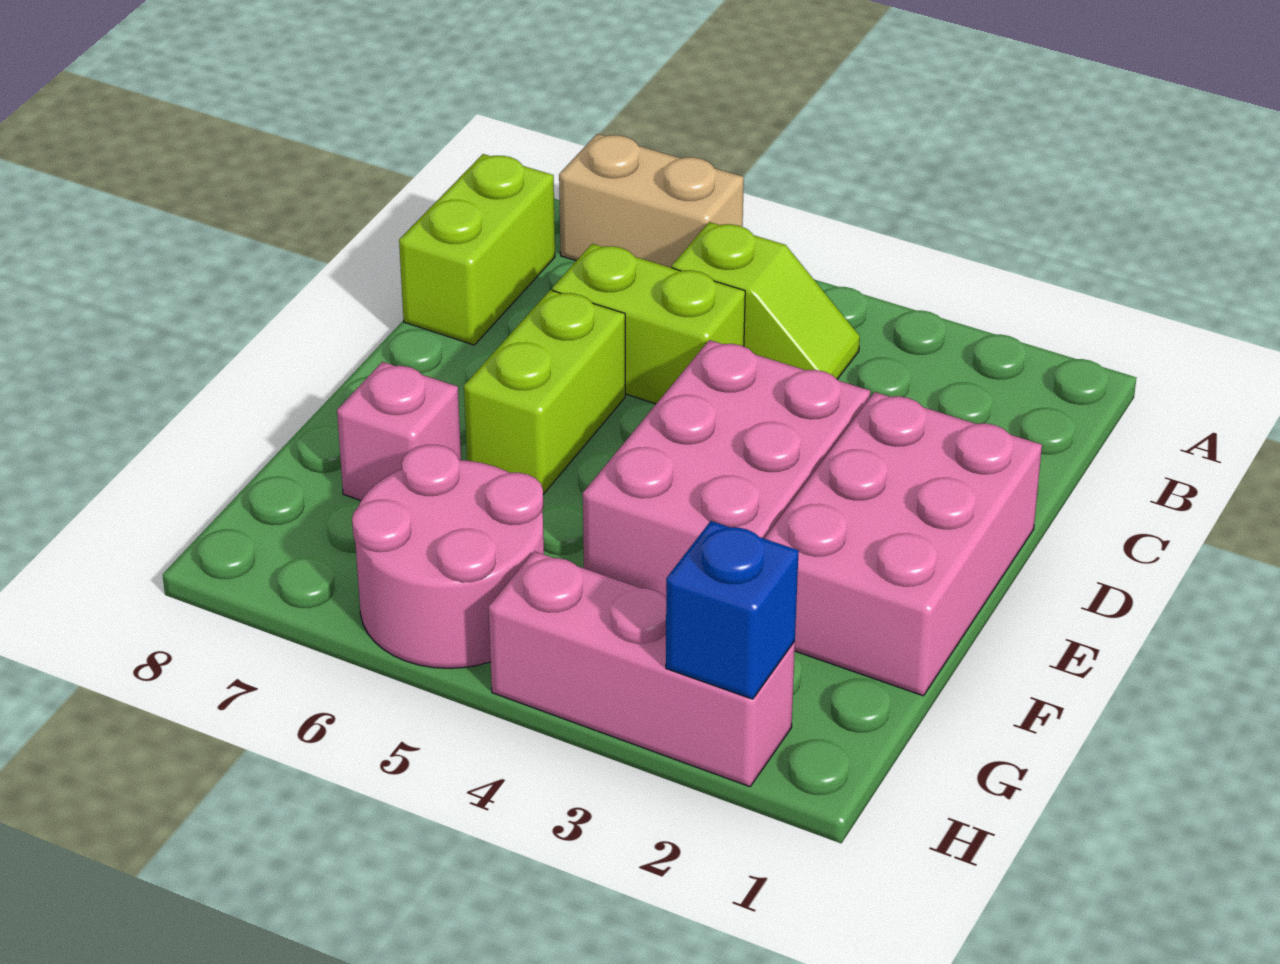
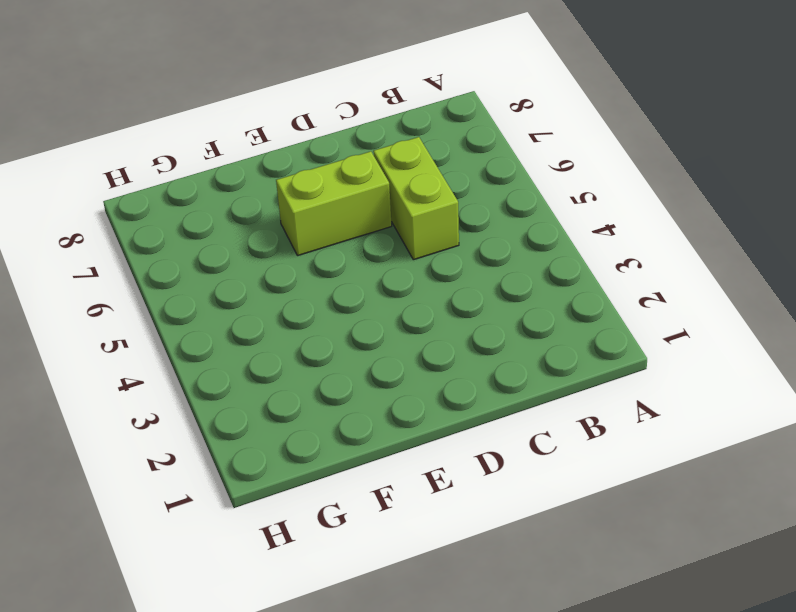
none -> tan 1x2 brick [559,134,744,268]
none -> lime 1x2 slope [672,222,860,379]

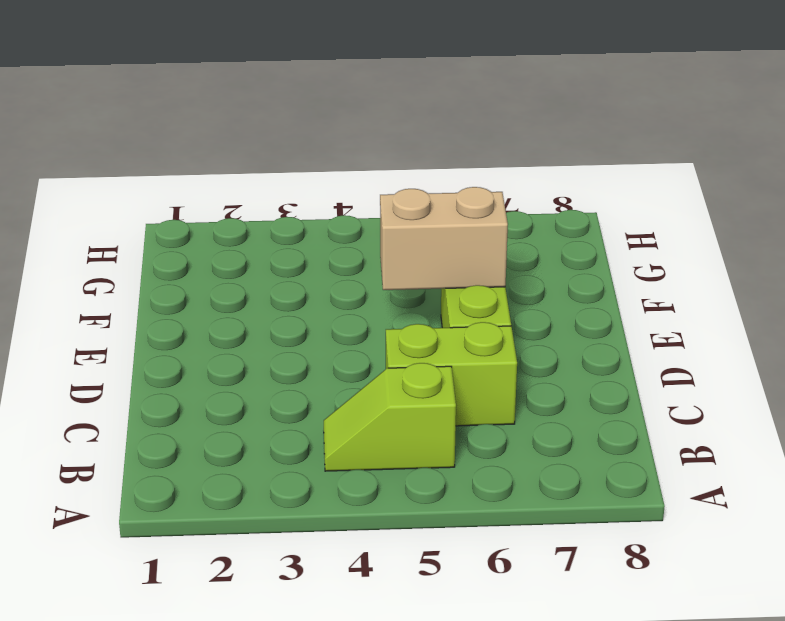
tan 1x2 brick [380,187,508,290] -> tan 1x2 brick moved to [559,134,744,268]
none -> lime 1x2 brick [399,154,555,345]
none -> pink 2x3 brick [764,392,1042,696]

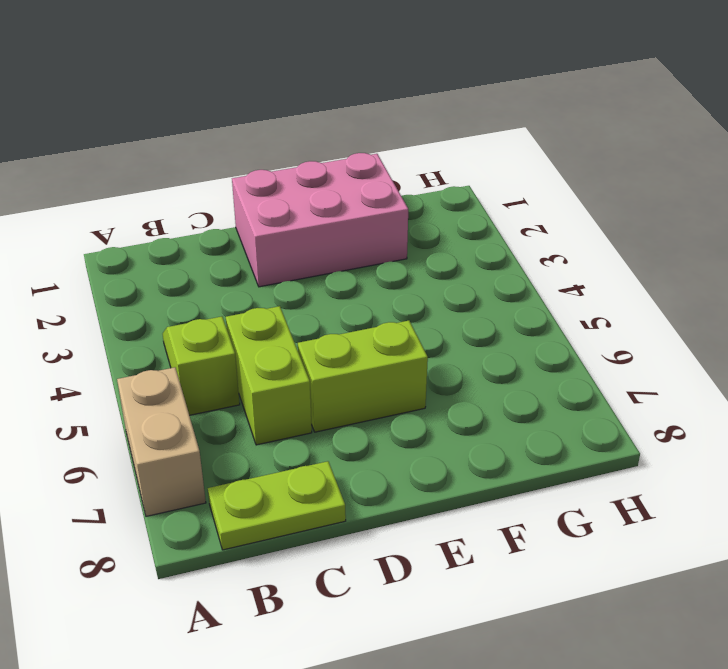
lime 1x2 plate [208,461,346,550] -> lime 1x2 brick [399,154,555,345]
none -> pink 2x3 brick [583,340,870,597]
none -> pink 1x1 brick [337,362,461,500]

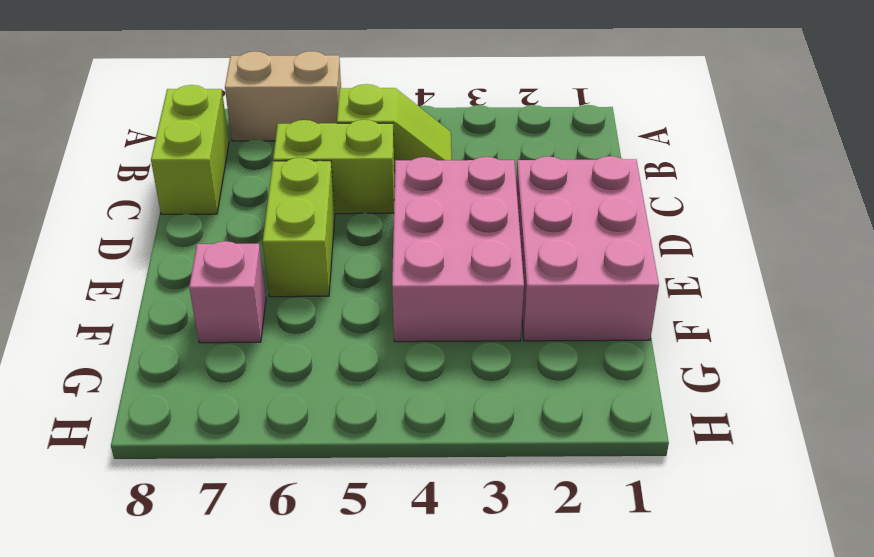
none -> pink 2x2 round brick [352,445,544,668]
none -> pink 1x3 brick [489,551,795,787]

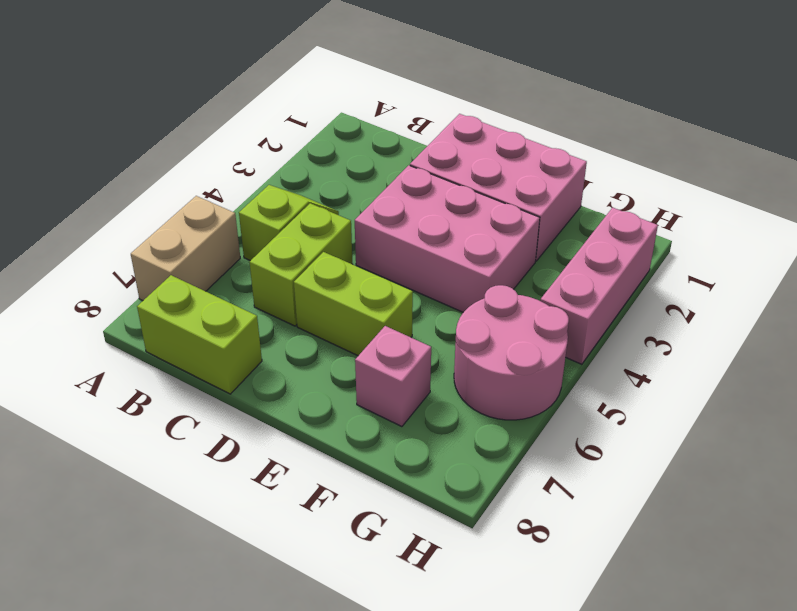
none -> blue 1x1 brick [666,521,799,699]

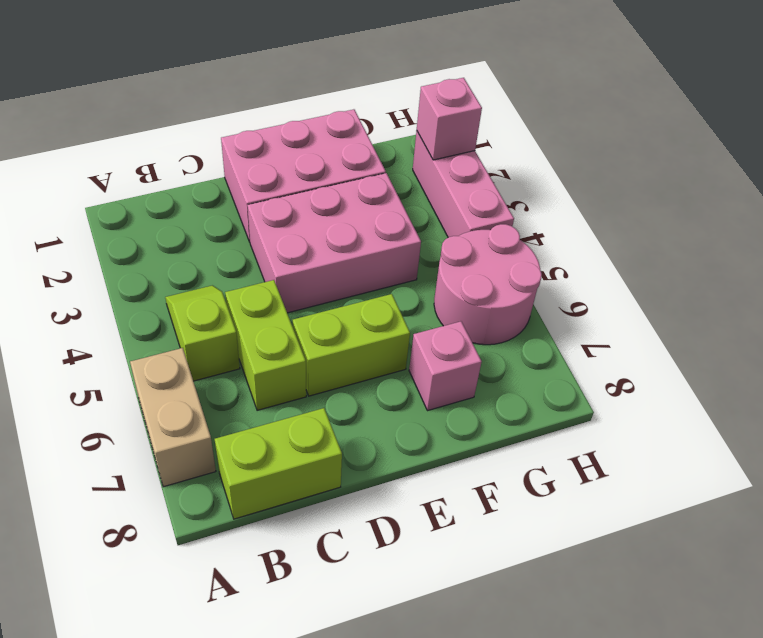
pink 1x1 brick [417,78,482,160] -> blue 1x1 brick [666,521,799,699]

